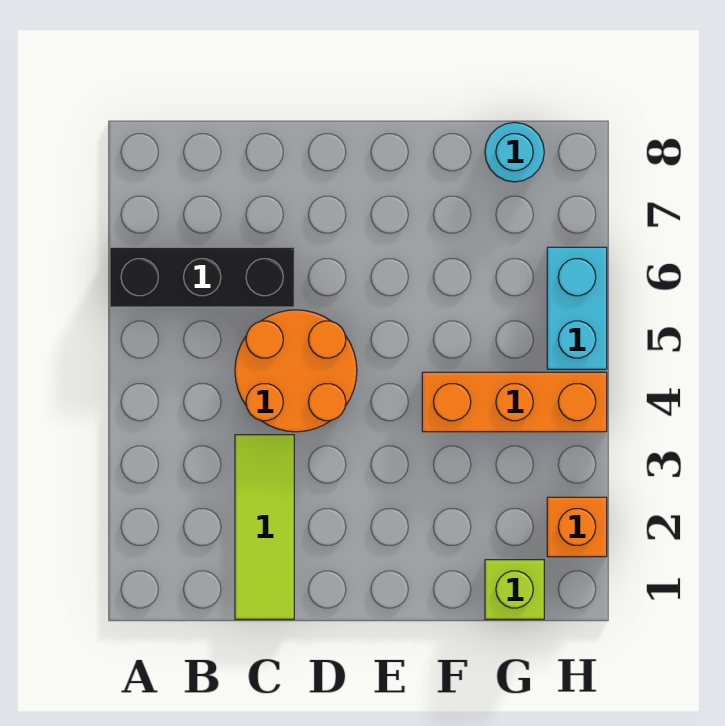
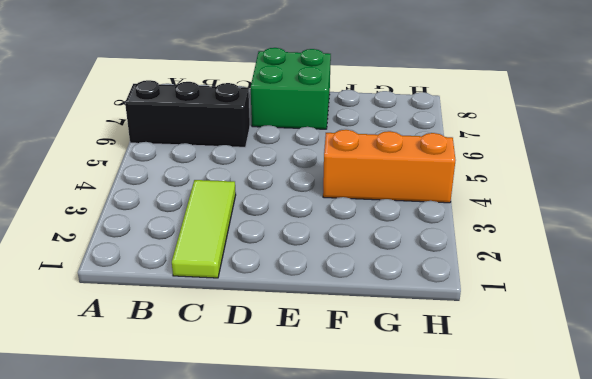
green 2x2 brick [251,48,331,129] -> none
none -> orange 2x2 round brick [235,310,357,432]
none -> lime 1x1 brick [485,560,544,619]

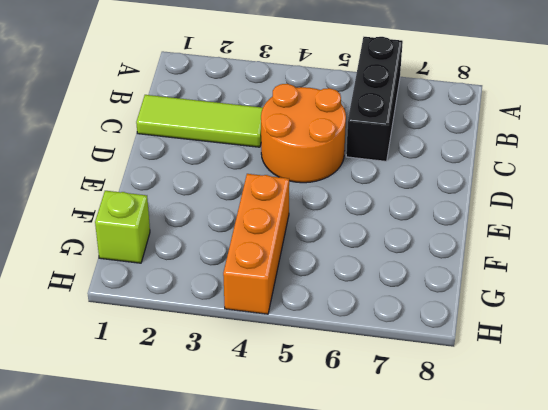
none -> cyan 1x1 round brick [485,122,544,182]
none -> orange 1x1 brick [547,497,607,557]

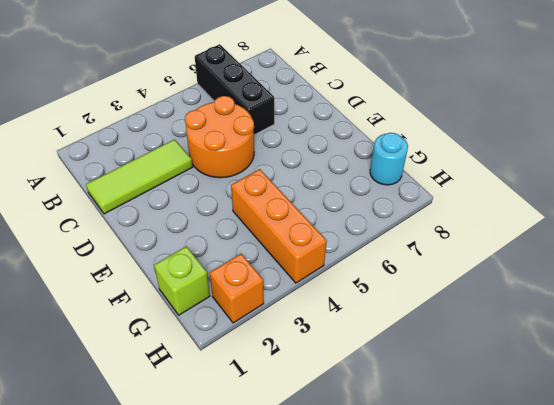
none -> cyan 1x2 brick [547,247,607,369]

